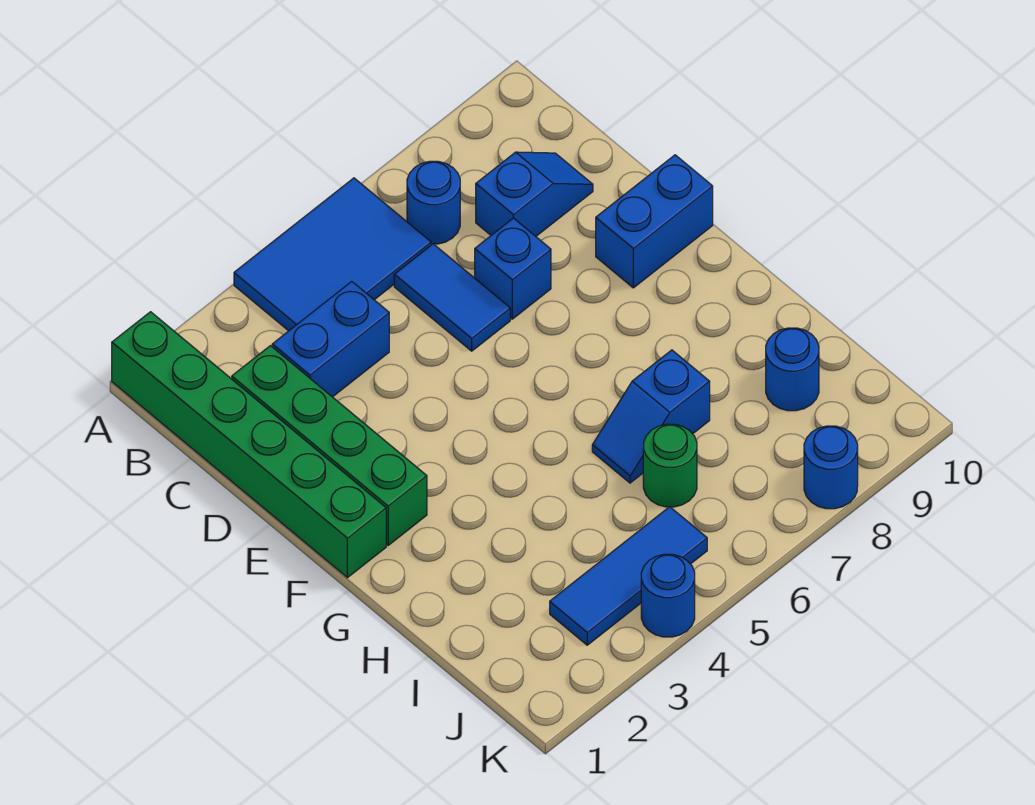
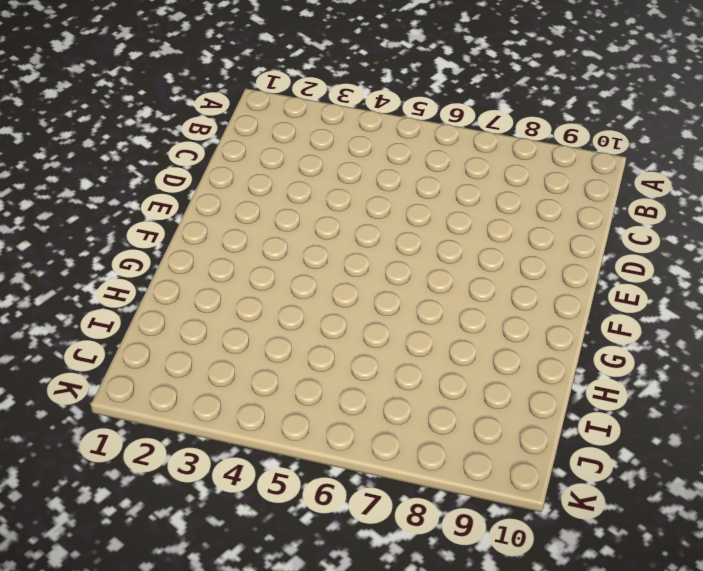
none -> green 1x6 brick [112,312,386,578]
none -> blue 2x3 tile [234,178,431,331]
none -> blue 1x1 round brick [407,161,460,244]

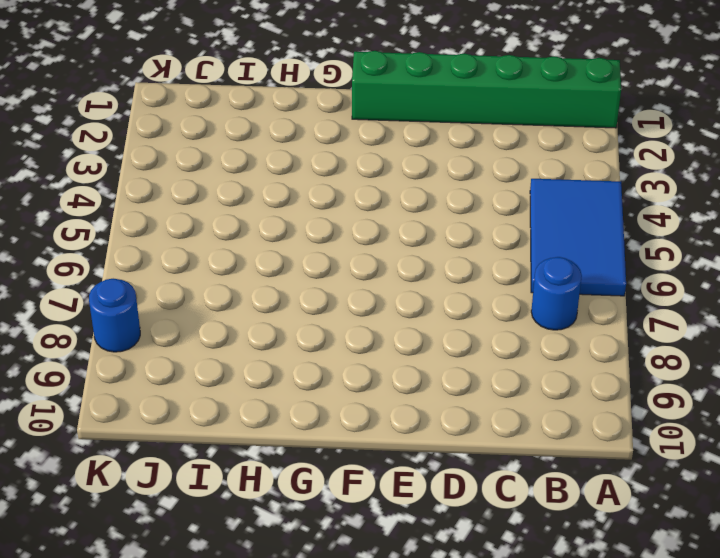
none -> green 1x4 brick [232,346,427,545]
none -> blue 1x2 brick [272,281,389,397]
none -> blue 1x2 tile [394,244,510,351]

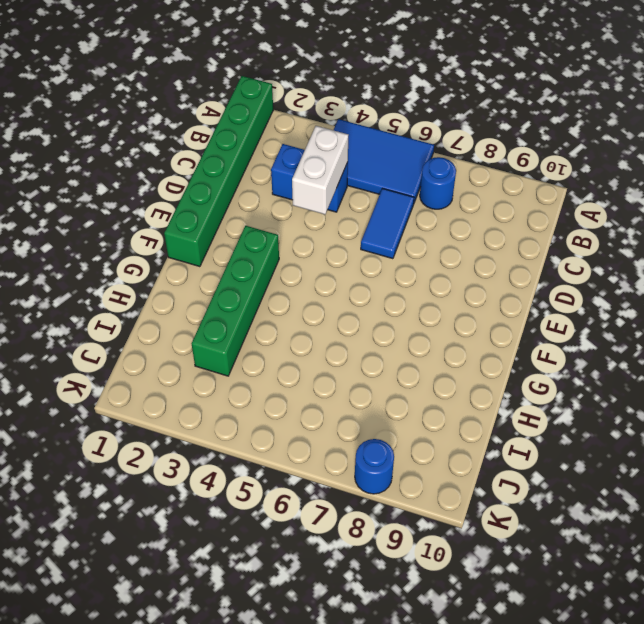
white 1x2 brick [292,126,349,214] -> none
green 1x4 brick [192,226,279,376] -> green 1x4 brick moved to [232,346,427,545]
none -> blue 1x2 slope [476,152,593,236]
none -> blue 1x1 brick [475,218,551,319]
none -> blue 1x2 brick [596,155,713,288]

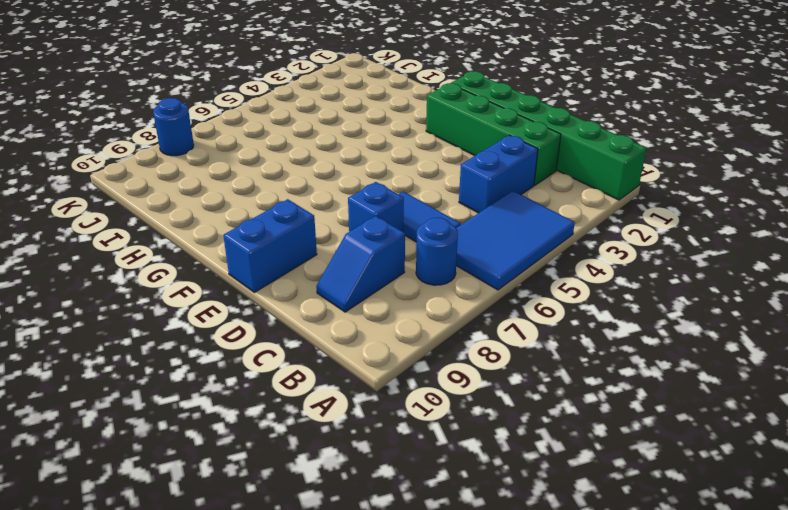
none -> blue 1x2 slope [592,350,710,483]
none -> green 1x1 round brick [643,424,697,507]
none -> blue 1x1 round brick [766,328,819,411]

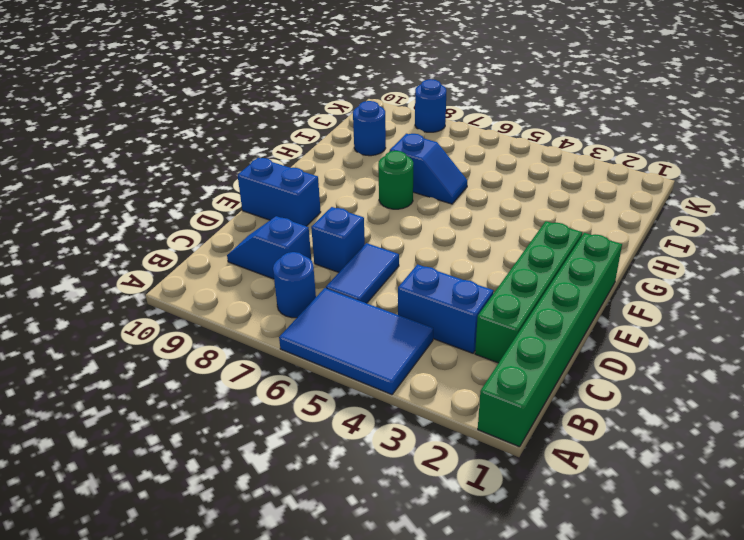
green 1x1 round brick [378,151,413,209] -> green 1x1 round brick moved to [643,424,697,507]
none -> blue 1x3 tile [550,507,707,645]
none -> blue 1x1 round brick [641,554,695,637]

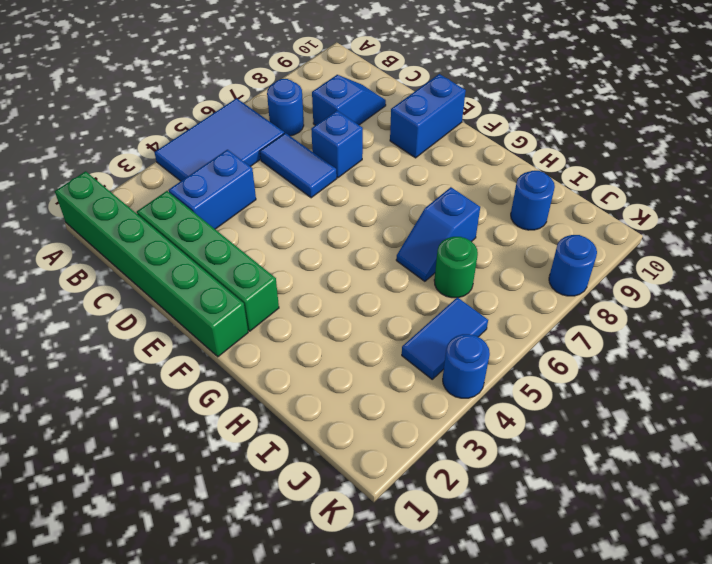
blue 1x2 tile [402,297,488,379] -> blue 1x3 tile [550,507,707,645]

